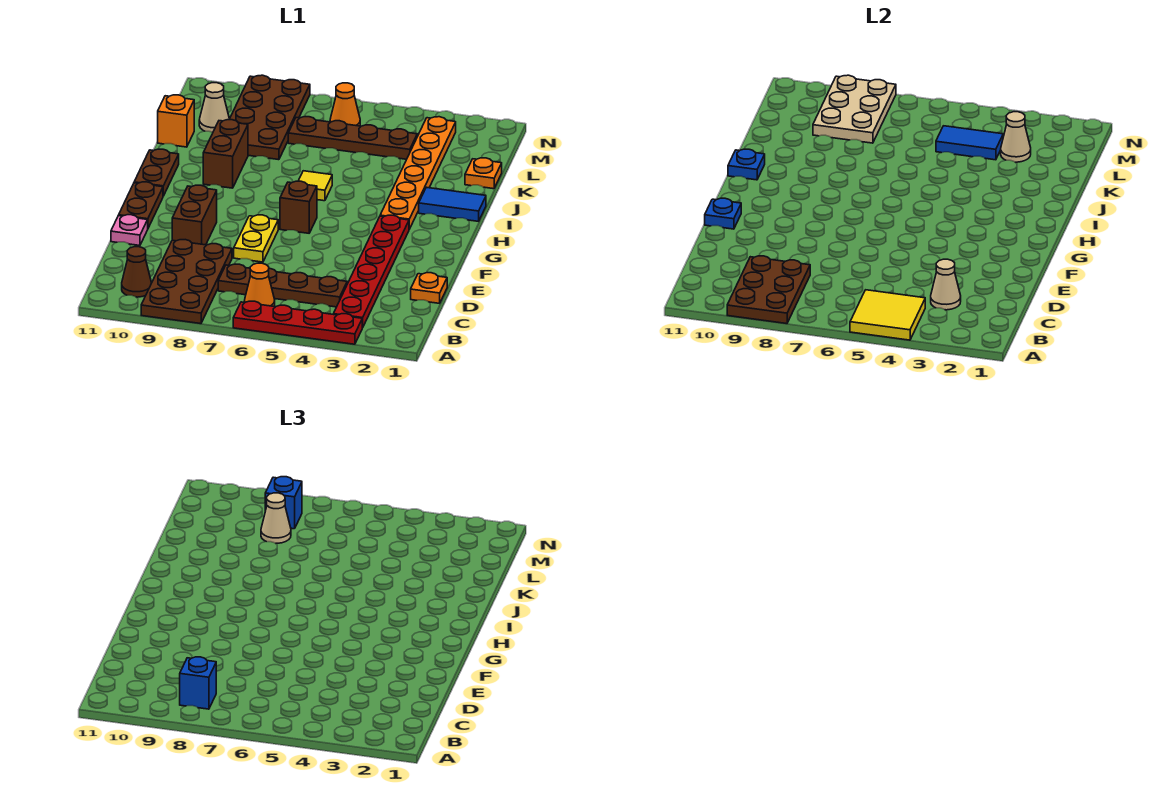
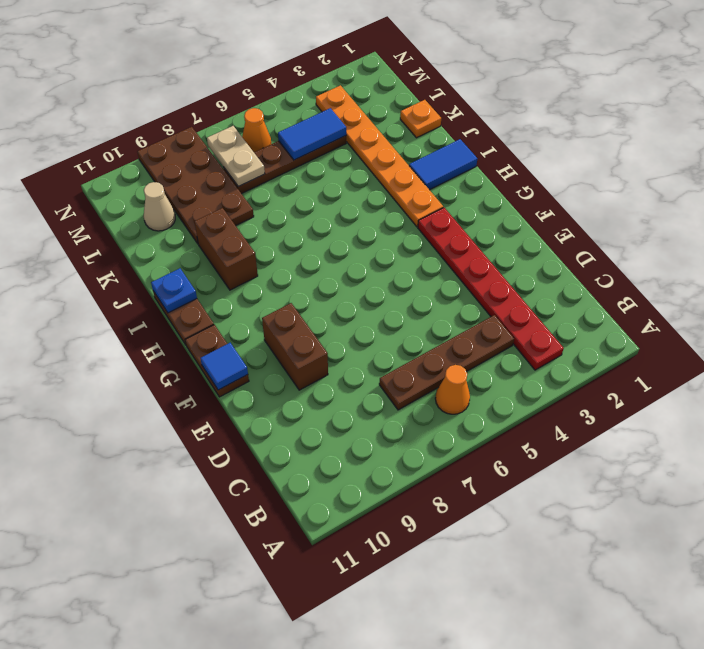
blue 1x1 tile [200,343,248,390] -> blue 1x1 plate [705,198,741,229]
tan 1x2 plate [207,126,265,187] -> none
none -> red 1x4 plate [233,301,362,344]
none -> brown 2x4 plate [141,240,232,324]
none -> brown 1x1 cone [122,247,151,297]
none -> orange 1x1 plate [411,273,447,303]

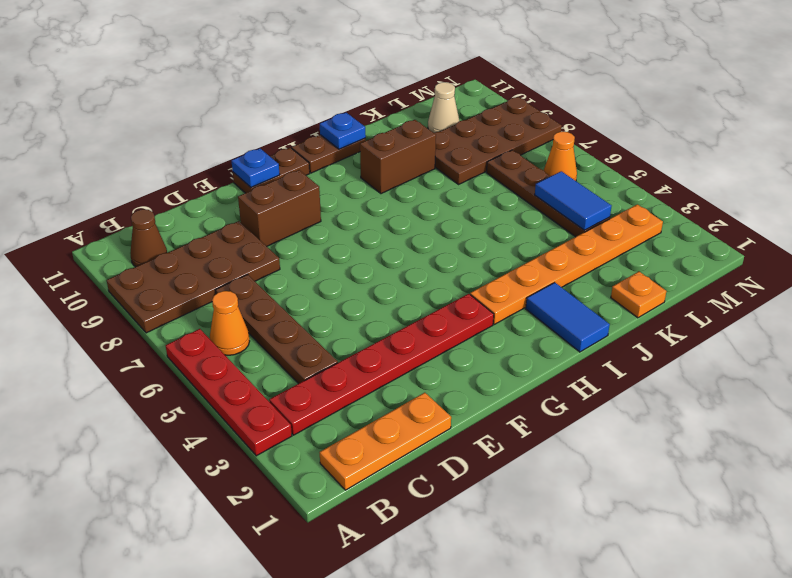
orange 1x3 plate [320,393,451,490] -> orange 1x1 plate [411,273,447,303]
none -> yellow 1x2 plate [234,215,278,262]
none -> pink 1x1 plate [111,215,148,246]
none -> brown 1x1 brick [280,181,317,233]
none -> yellow 1x1 tile [299,171,332,201]

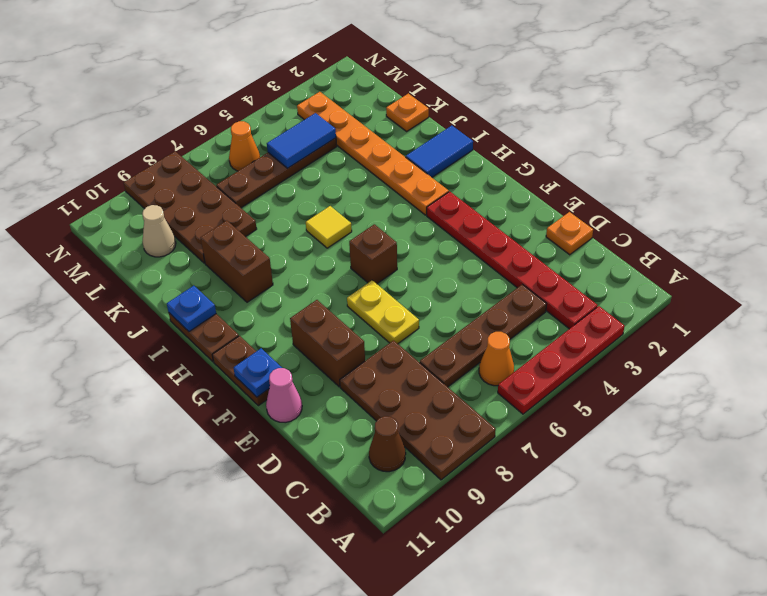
pink 1x1 cone [266,368,302,423] -> pink 1x1 plate [111,215,148,246]
none -> orange 1x1 brick [158,95,194,147]
none -> yellow 2x2 tile [850,290,925,340]
none -> brown 2x3 plate [727,256,810,324]
none -> tan 1x1 cone [931,259,961,310]

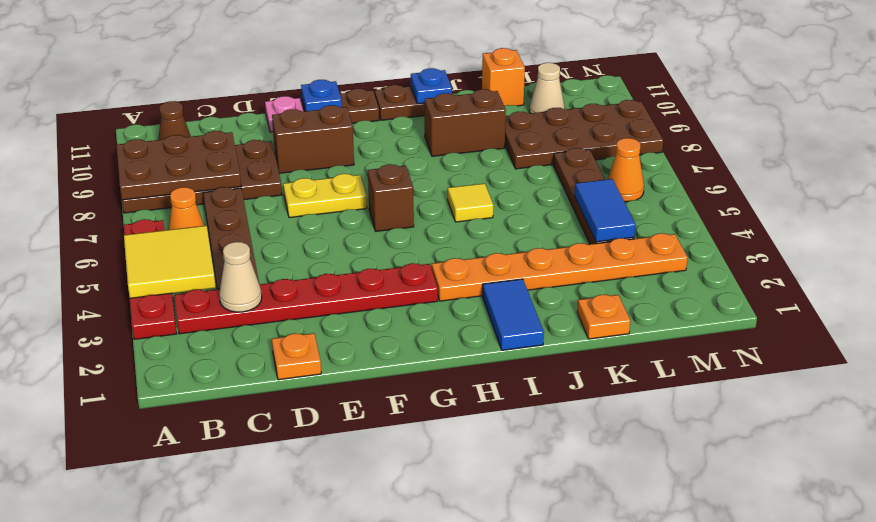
none -> tan 1x1 cone [1001,112,1031,162]
none -> tan 2x3 plate [813,75,896,143]
none -> blue 1x1 brick [180,657,216,709]
none -> tan 1x1 cone [261,493,291,543]

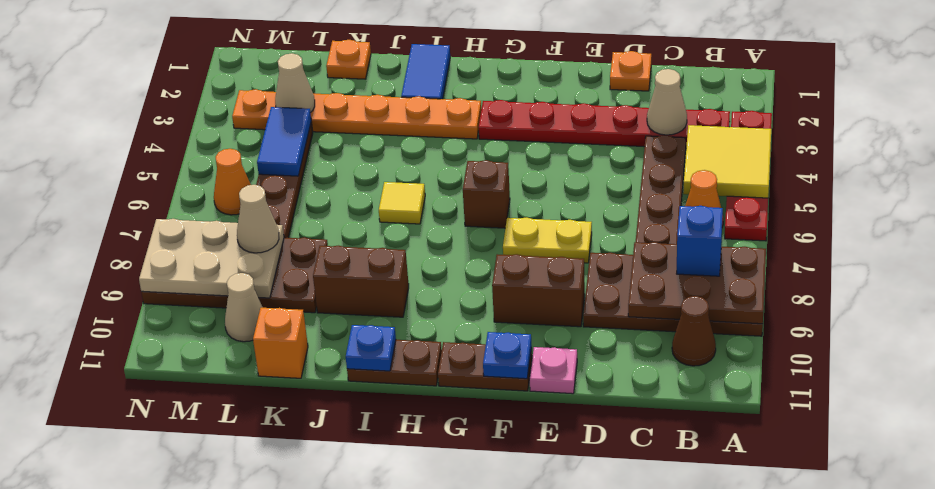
none -> blue 1x1 brick [265,477,302,529]

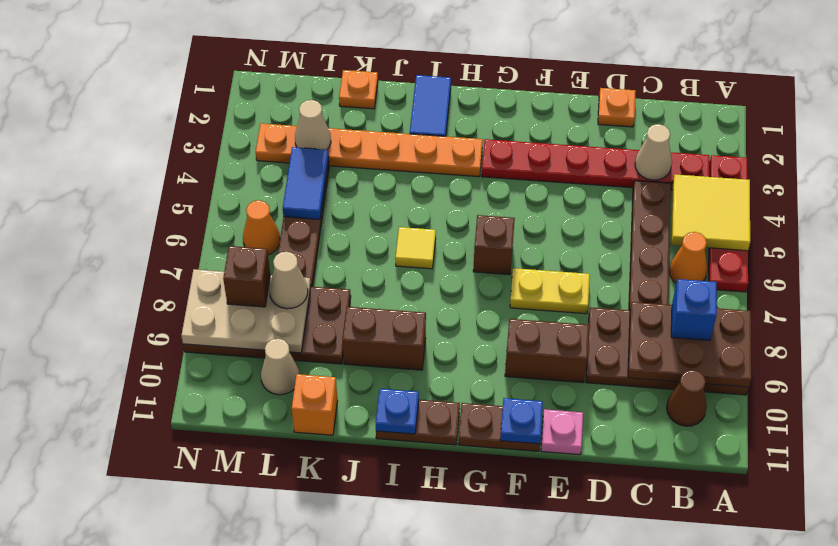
brown 1x1 brick [223,246,270,307] -> blue 1x1 brick [265,477,302,529]

